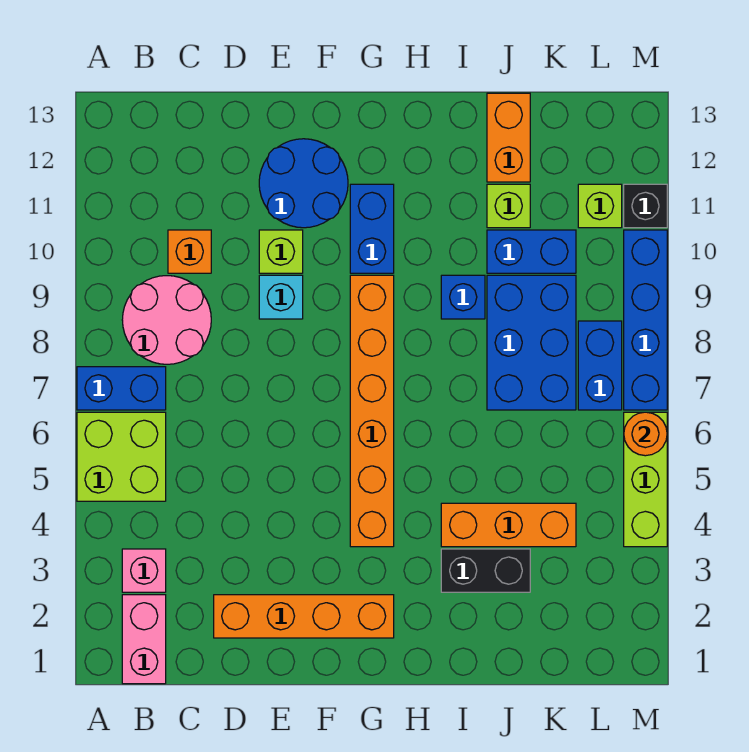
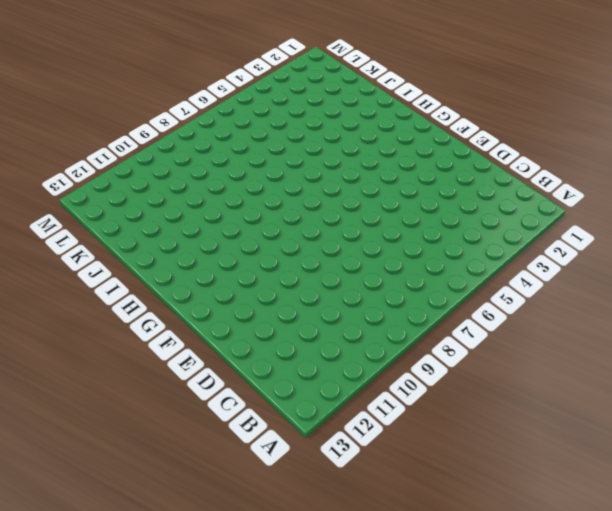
none -> lime 2x2 brick [77,412,166,501]
none -> blue 1x2 brick [77,367,166,410]
none -> pink 1x2 brick [122,595,166,684]

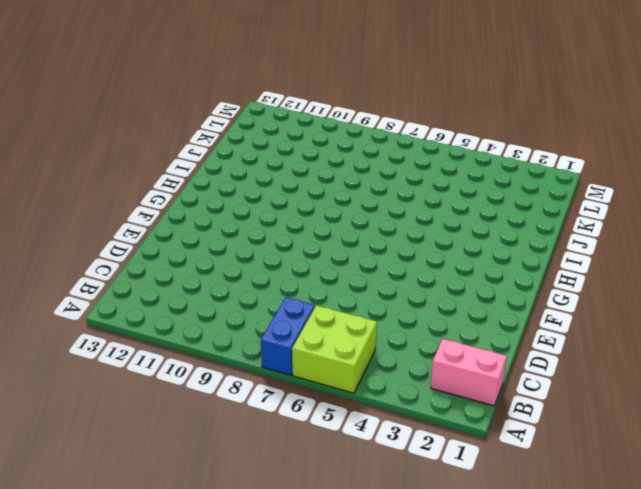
none -> pink 1x1 brick [122,549,166,592]
none -> pink 2x2 round brick [122,276,211,364]
none -> orange 1x1 brick [168,230,211,273]

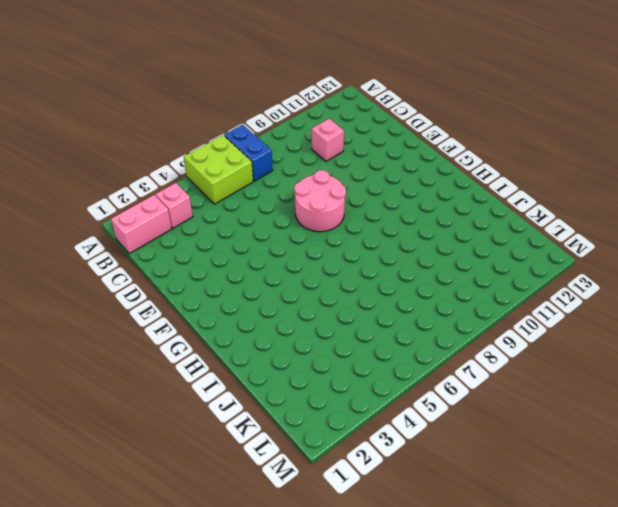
pink 1x1 brick [312,119,344,161] -> orange 1x1 brick [168,230,211,273]
pink 2x2 round brick [294,170,346,232] -> pink 2x2 round brick moved to [122,276,211,364]
none -> orange 1x4 brick [214,595,394,638]
none -> cyan 1x1 brick [259,275,303,319]
none -> lime 1x1 brick [259,230,303,273]

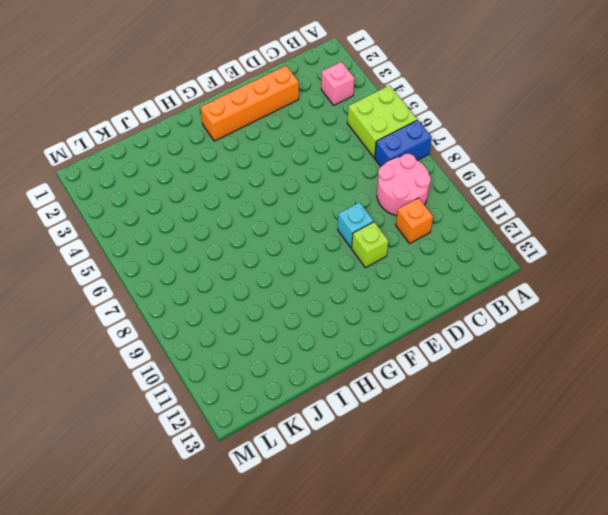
none -> pink 1x2 brick [122,595,166,684]
none -> blue 2x2 round brick [259,139,348,228]
none -> orange 1x6 brick [350,275,394,547]

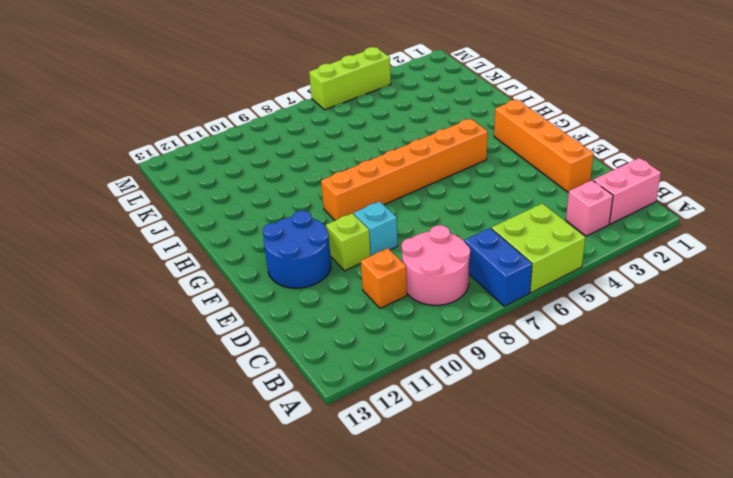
none -> blue 1x2 brick [350,184,394,273]
none -> black 1x2 brick [441,549,530,592]
none -> orange 1x3 brick [441,503,576,547]

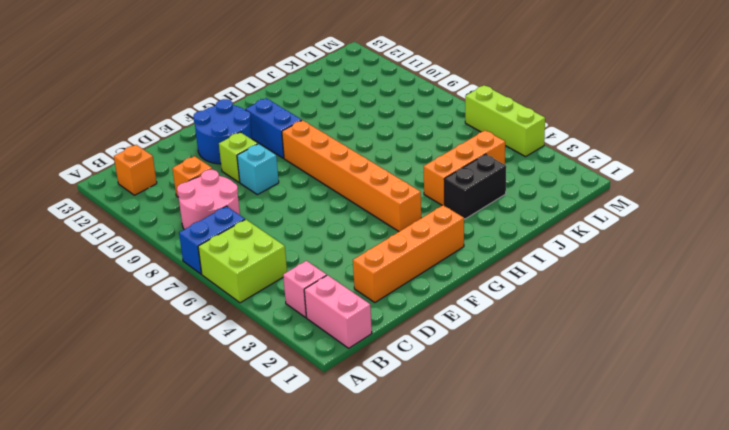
orange 1x1 brick [114,145,157,195] -> none
none -> blue 1x1 brick [441,275,485,319]
none -> blue 2x3 brick [487,275,576,410]
none -> blue 1x2 brick [487,230,576,273]

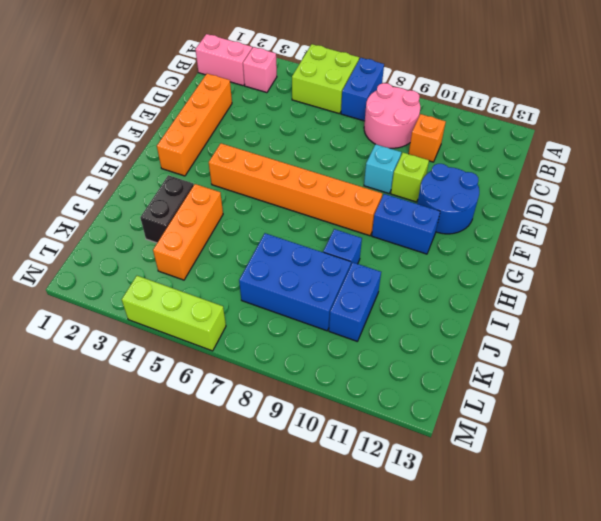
none -> lime 1x1 brick [487,184,530,228]
none -> orange 1x2 brick [487,93,530,182]
none -> blue 1x2 brick [578,321,622,410]

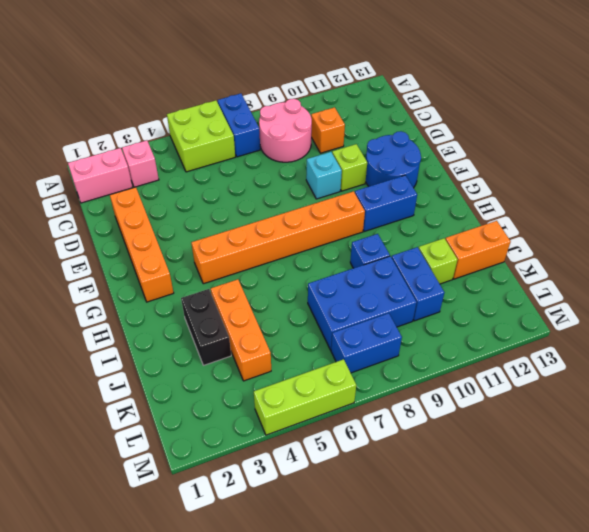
none -> lime 1x1 brick [578,184,622,228]
none -> blue 1x4 brick [624,230,667,410]
none -> black 1x1 brick [624,184,667,228]

